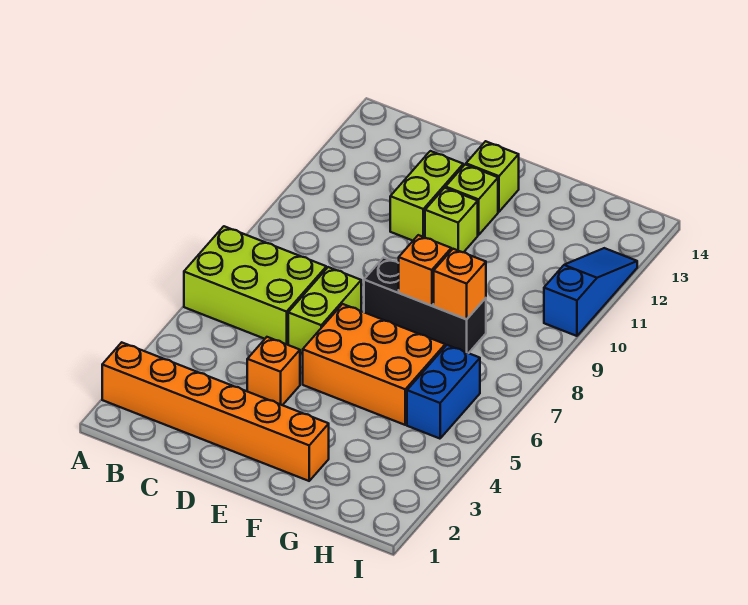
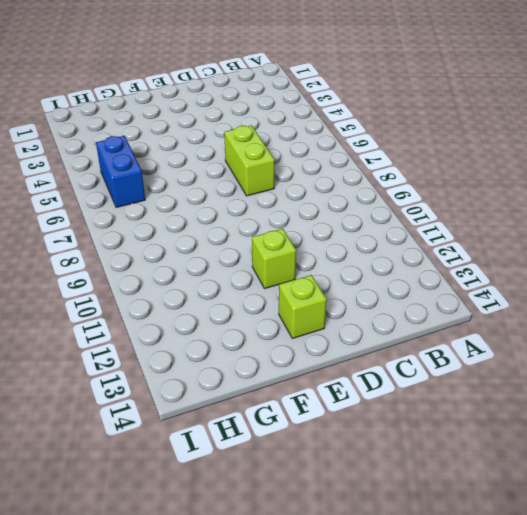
none -> orange 1x6 brick [102,342,329,481]
none -> lime 2x3 brick [184,226,326,345]
none -> orange 1x1 brick [247,337,300,405]

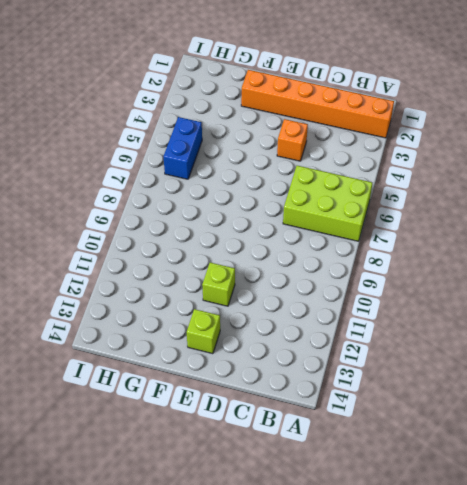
none -> lime 1x2 brick [288,267,361,354]
none -> lime 1x2 brick [390,151,463,241]
none -> orange 2x3 brick [303,304,445,425]

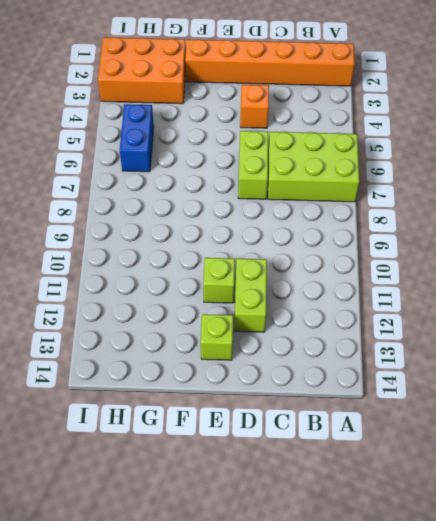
orange 2x3 brick [98,37,186,104] -> orange 2x3 brick moved to [303,304,445,425]
none -> black 1x3 brick [364,258,486,353]
none -> lime 1x1 brick [446,165,498,235]
none -> blue 1x3 slope [544,248,637,336]

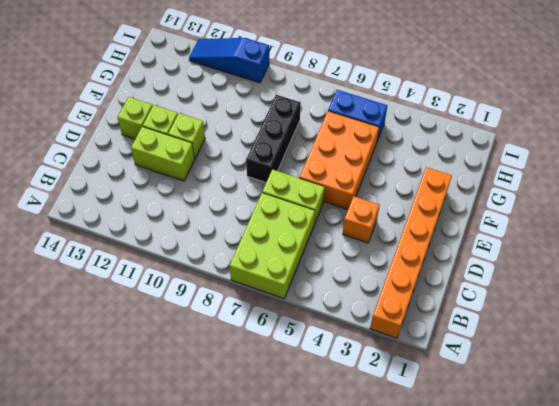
none -> orange 1x1 brick [399,235,451,306]
none -> orange 1x1 brick [434,249,486,319]

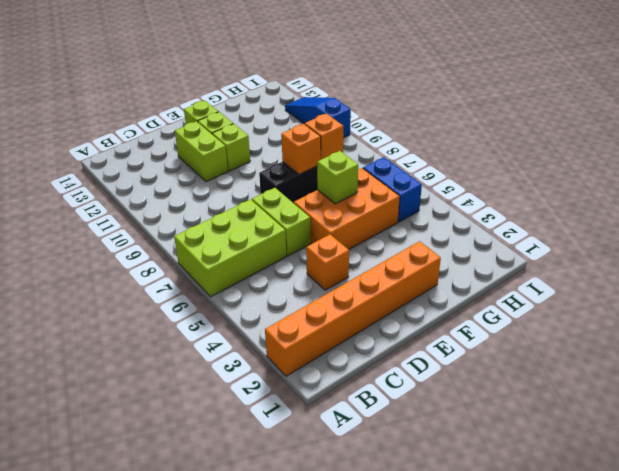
lime 1x1 brick [317,151,358,204] -> none

